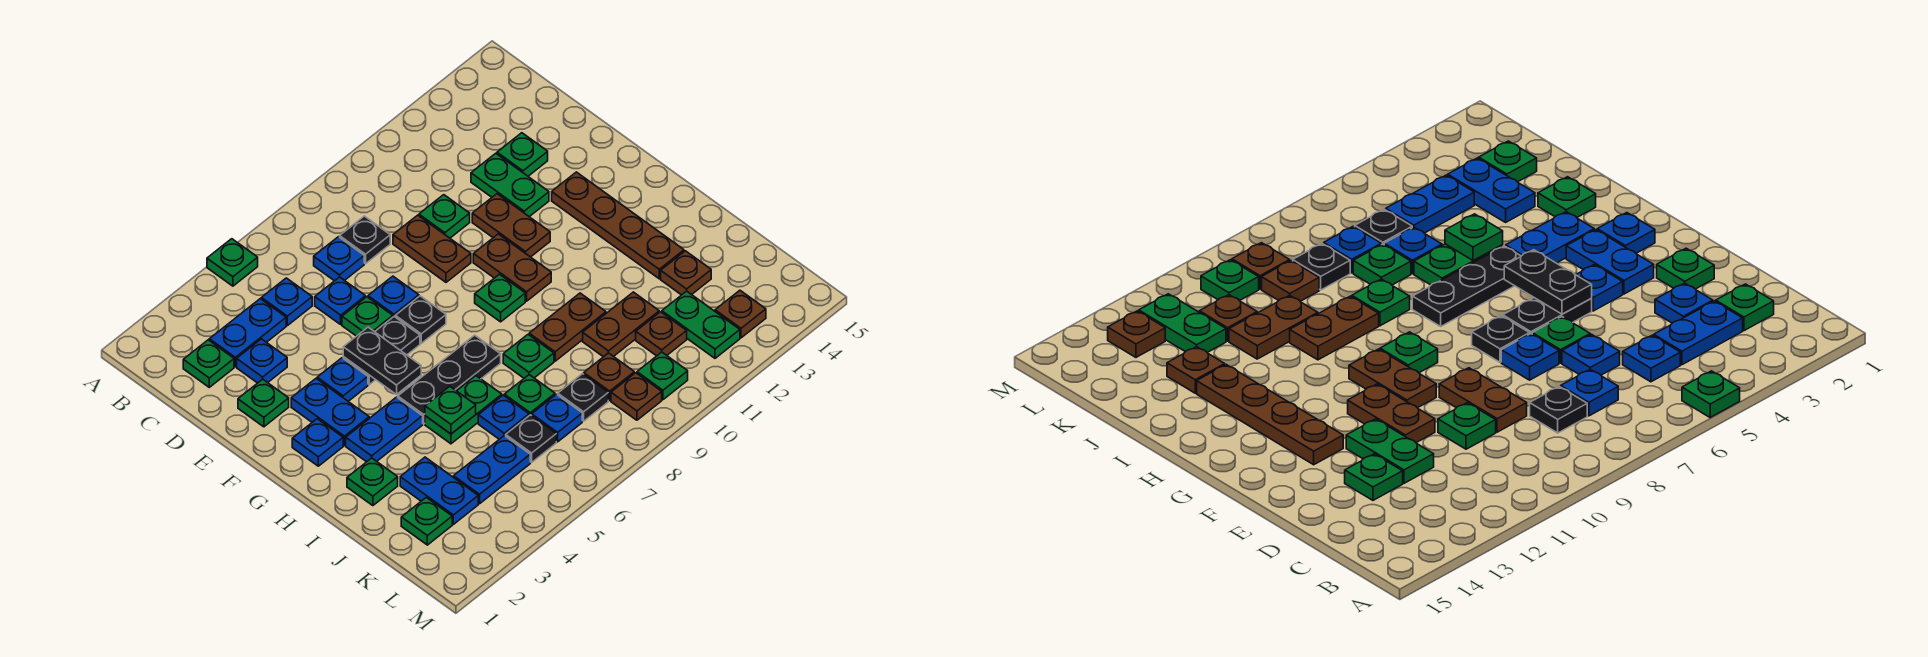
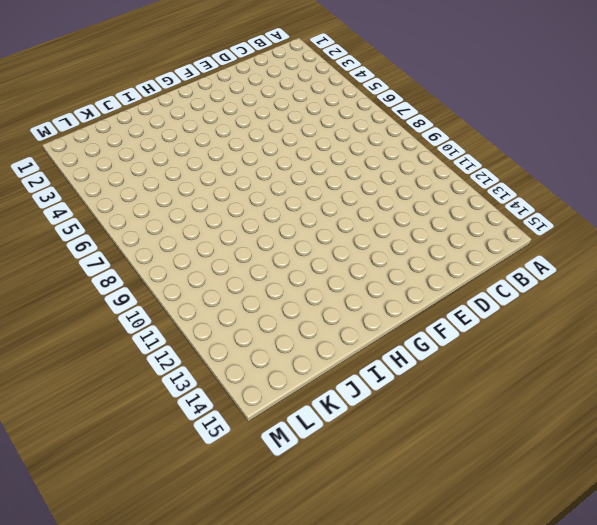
none -> green 1x1 plate [207,239,258,286]
none -> green 1x1 plate [183,340,234,387]
none -> blue 1x2 plate [209,299,286,367]
none -> blue 1x1 plate [261,278,312,326]

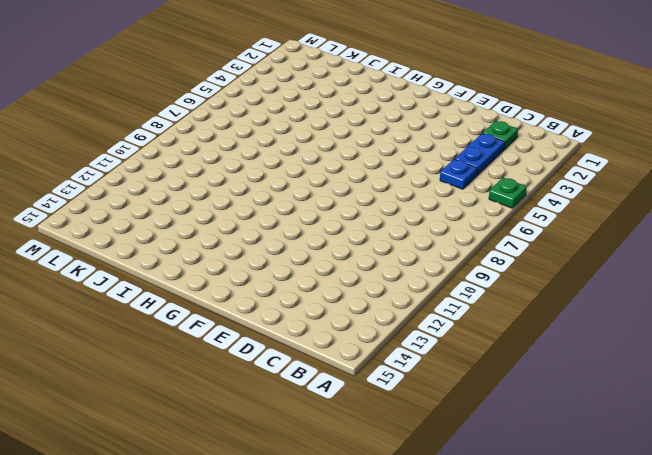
none -> blue 1x1 plate [314,237,364,281]
none -> black 1x1 plate [340,216,390,264]
none -> blue 1x1 plate [237,339,287,383]
none -> blue 1x1 plate [315,277,366,324]

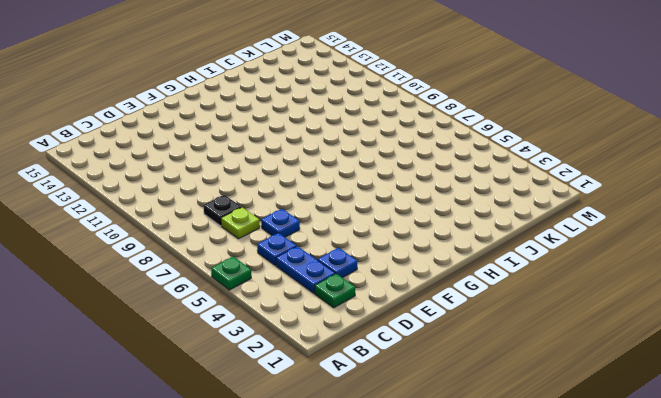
lime 1x1 plate [221,207,260,239] -> blue 1x1 plate [314,237,364,281]
none -> brown 1x2 plate [393,215,471,282]
none -> green 1x1 plate [419,195,470,238]
none -> green 1x2 plate [471,153,549,217]
none -> green 1x1 plate [497,133,548,176]

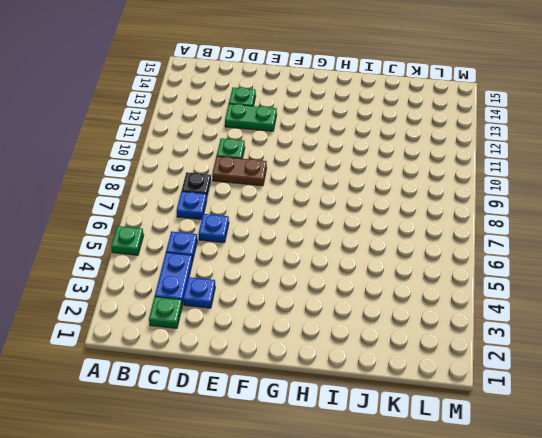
none -> green 1x1 plate [238,379,289,427]
none -> green 1x1 plate [342,297,393,336]
none -> blue 1x1 plate [368,276,419,317]
none -> brown 1x2 plate [472,194,550,257]

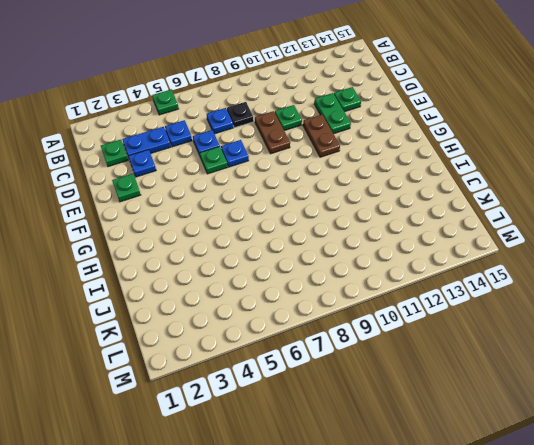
none -> blue 1x2 plate [291,379,369,446]
none -> blue 1x1 plate [317,358,368,401]
none -> black 1x2 plate [343,317,420,385]
none -> black 1x1 plate [395,296,446,343]

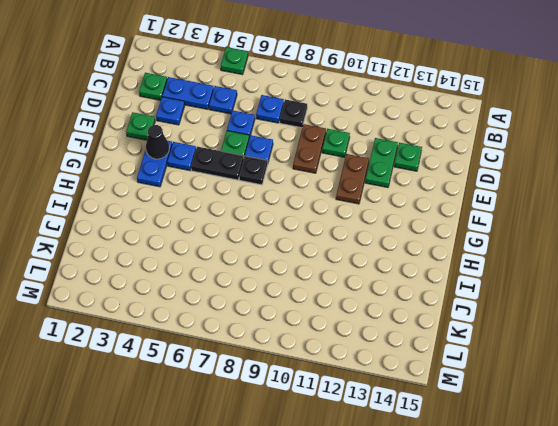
black 1x1 cone [146,125,169,159] -> none
none -> brown 1x2 plate [473,234,551,301]
none -> brown 1x4 plate [552,172,684,279]
none -> blue 1x1 plate [292,419,343,466]
none -> green 1x1 plate [475,274,525,322]

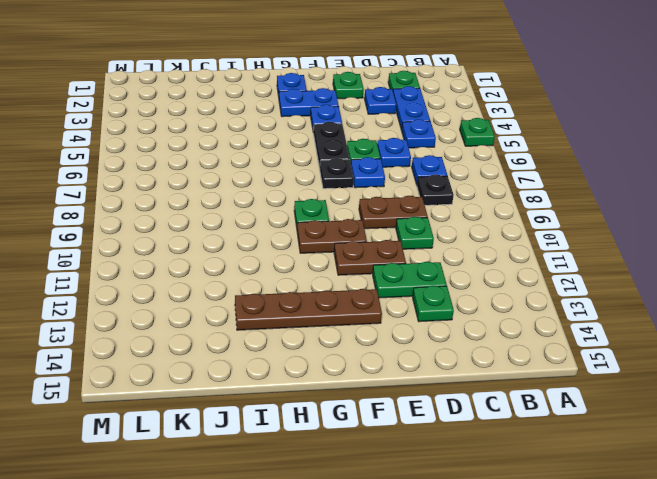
none -> blue 1x2 plate [346,397,423,462]
none -> black 1x3 plate [398,335,501,424]
none -> green 1x1 plate [347,458,398,506]
none -> green 1x2 plate [425,376,502,444]

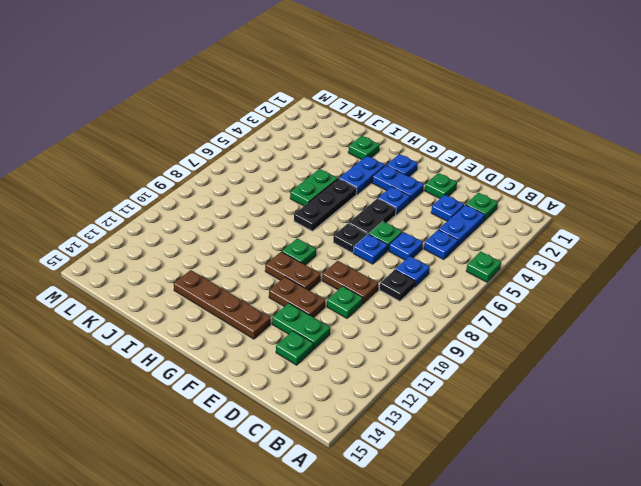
none -> green 1x1 plate [503,335,554,378]
none -> brown 1x2 plate [529,293,606,361]
none -> blue 1x2 plate [400,457,478,524]
none -> blue 1x1 plate [478,395,529,439]

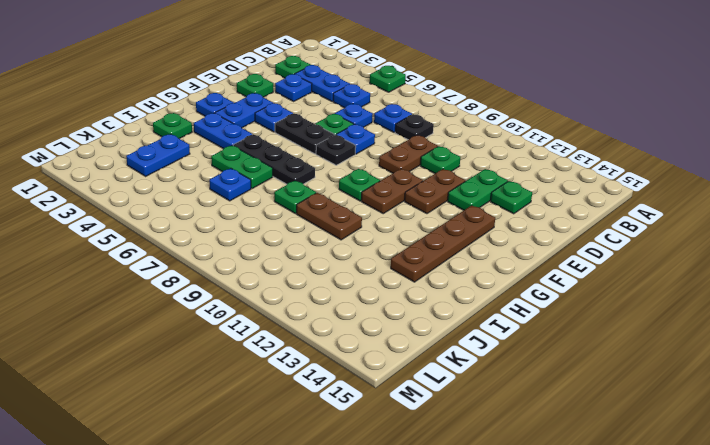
none -> green 1x1 plate [504,375,555,416]
none -> brown 1x2 plate [583,292,659,357]
none -> brown 1x1 plate [661,251,711,295]
none -> green 1x1 plate [401,497,452,545]

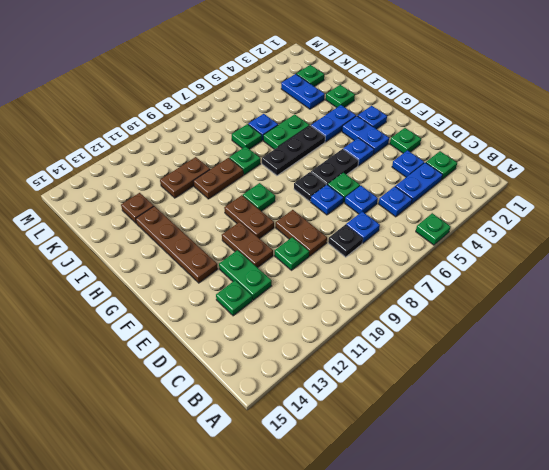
none -> blue 1x2 plate [454,436,530,504]
none -> black 1x1 plate [506,415,556,462]
none -> blue 1x1 plate [532,394,582,442]
none -> black 1x1 plate [558,374,608,421]

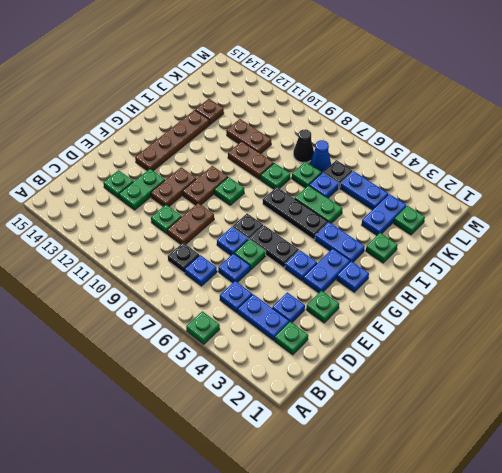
blue 1x1 cone [310,140,331,173] -> blue 1x1 plate [532,394,582,442]
black 1x1 cone [293,129,314,163] -> black 1x1 plate [558,374,608,421]
none -> brown 1x1 plate [584,353,634,401]
none -> brown 1x1 plate [636,312,687,356]
none -> green 1x2 plate [662,291,740,358]
none -> brown 1x1 plate [611,373,662,420]

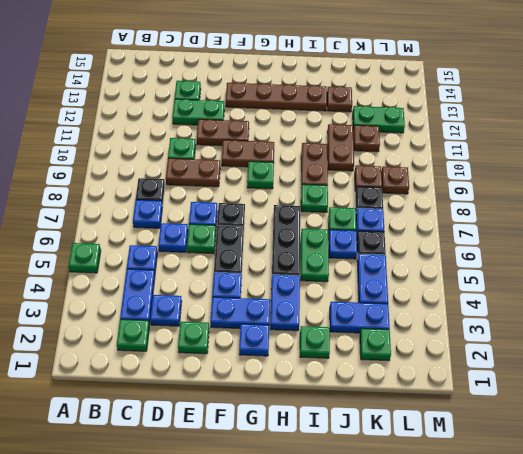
none -> green 1x1 plate [637,352,688,400]
none -> brown 1x1 plate [715,290,766,338]
none -> black 1x2 plate [343,327,421,394]
none -> green 1x1 plate [425,386,476,434]

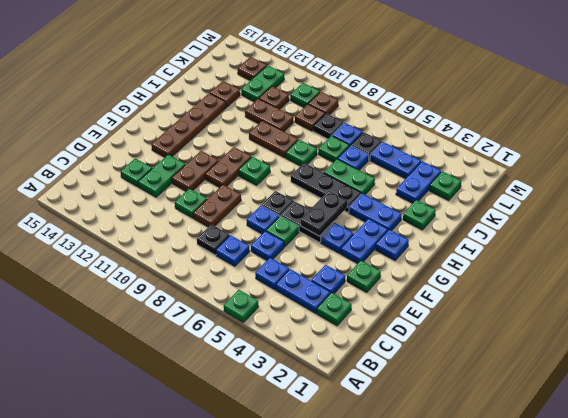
none -> green 1x1 plate [425,386,476,434]

